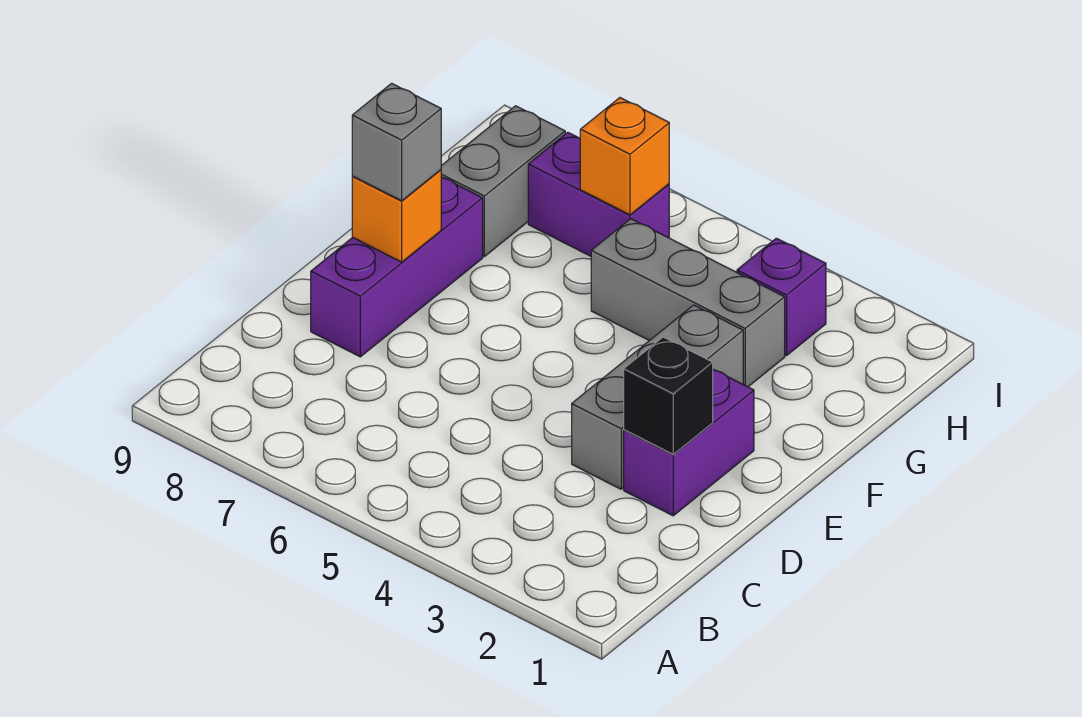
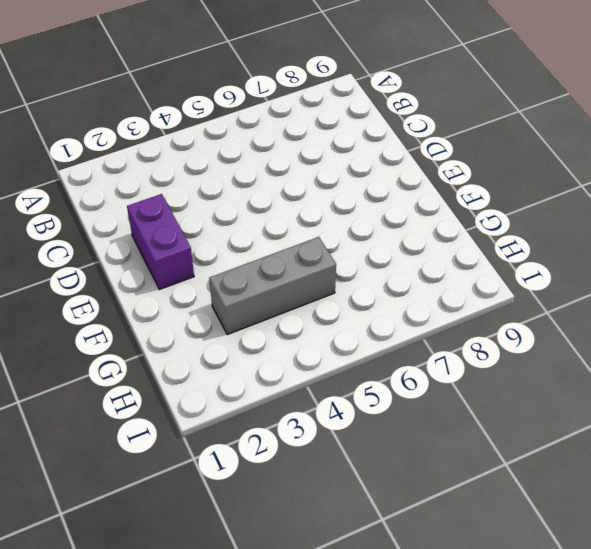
none -> grey 1x3 brick [572,305,743,489]
none -> purple 1x3 brick [311,177,483,357]

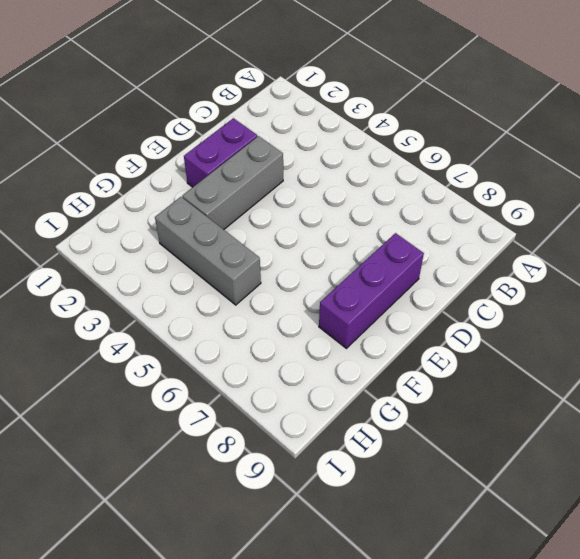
none -> grey 1x2 brick [441,106,565,257]
none -> purple 1x1 brick [737,238,826,356]

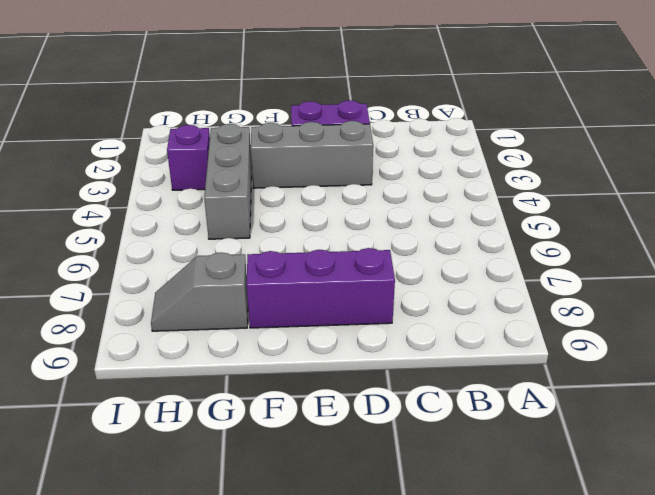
grey 1x2 slope [151,253,248,331] -> grey 1x2 brick [441,106,565,257]
none -> purple 1x2 brick [528,132,669,256]
none -> black 1x1 brick [624,337,713,454]

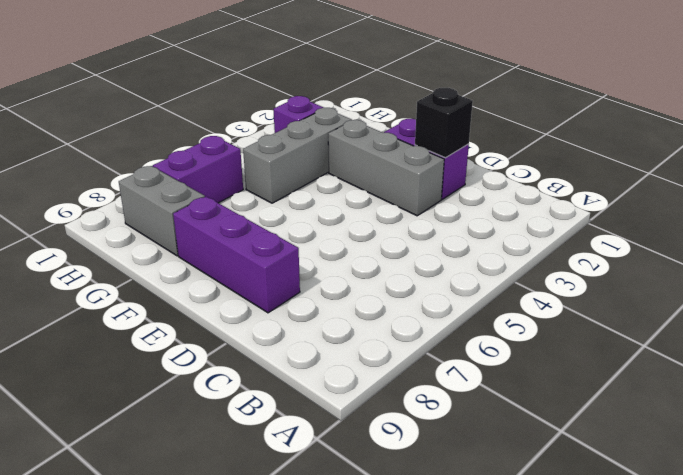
none -> orange 1x1 brick [352,170,441,262]
none -> orange 1x1 brick [580,98,669,215]

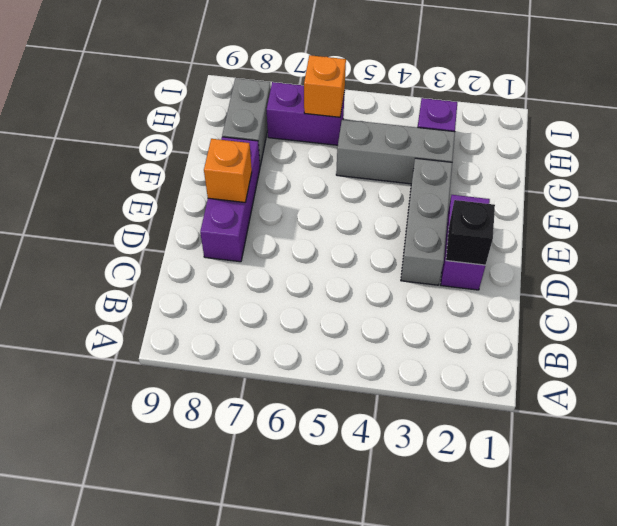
none -> grey 1x1 brick [352,83,441,201]

